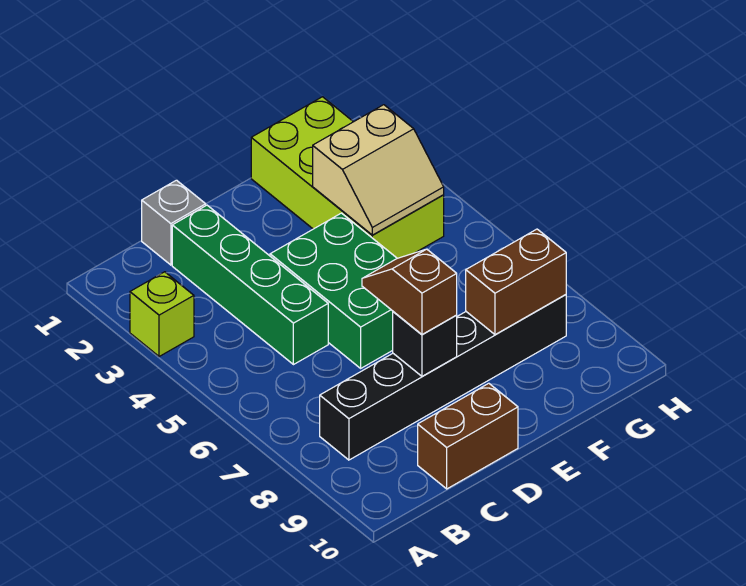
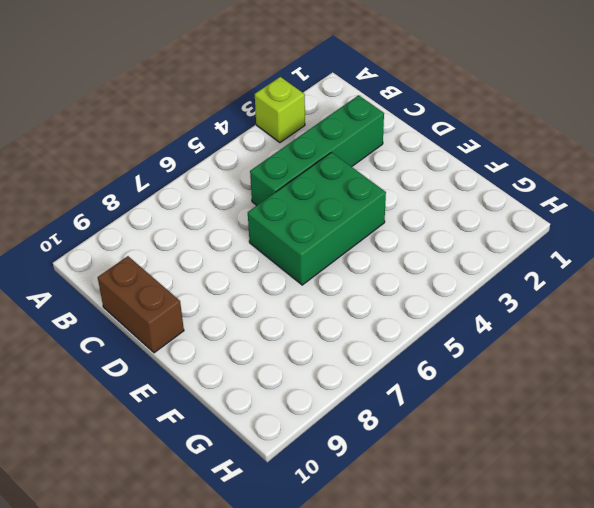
none -> black 1x6 brick [320,295,566,460]
none -> grey 1x1 brick [142,180,206,265]

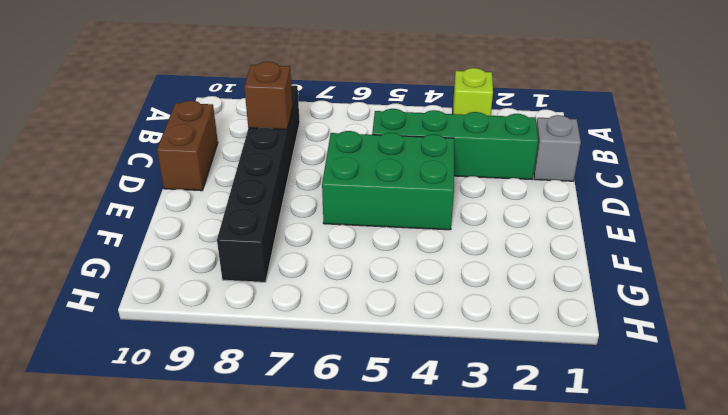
brown 1x1 brick [244,62,293,130] -> none
none -> lime 2x4 brick [251,97,444,258]
none -> black 1x1 brick [393,312,457,376]

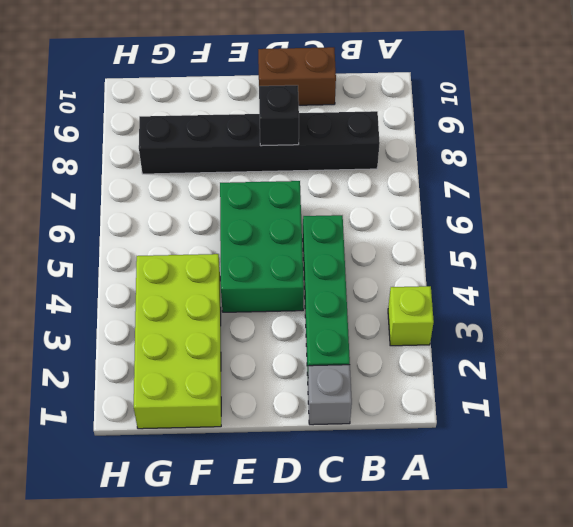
none -> tan 2x2 slope [313,105,444,235]
none -> brown 1x2 brick [466,229,566,335]

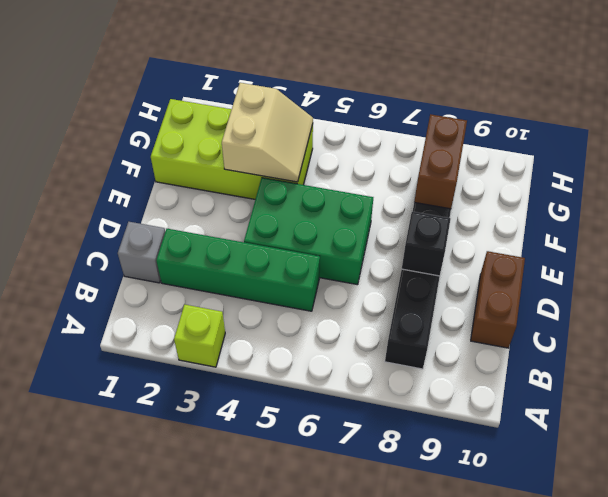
none -> brown 1x2 slope [362,249,457,334]

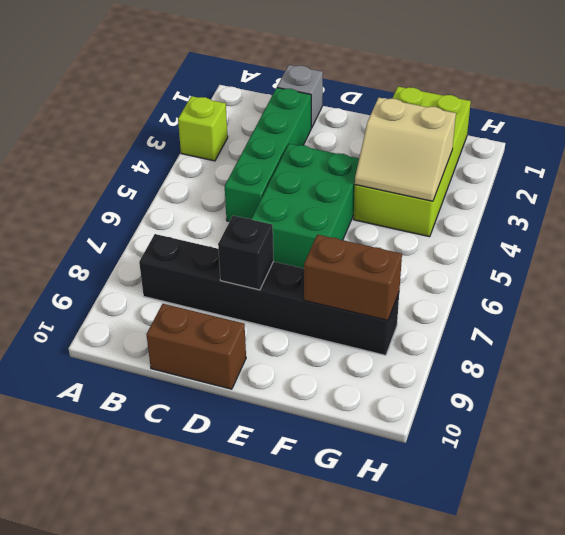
none -> brown 1x2 slope [362,249,457,334]

